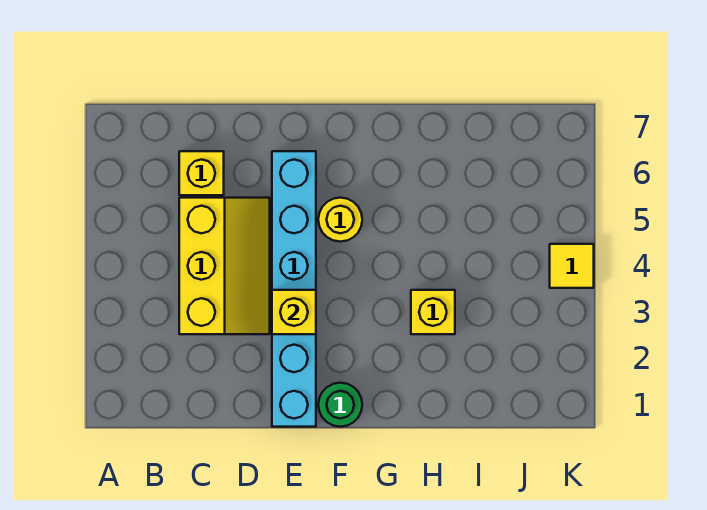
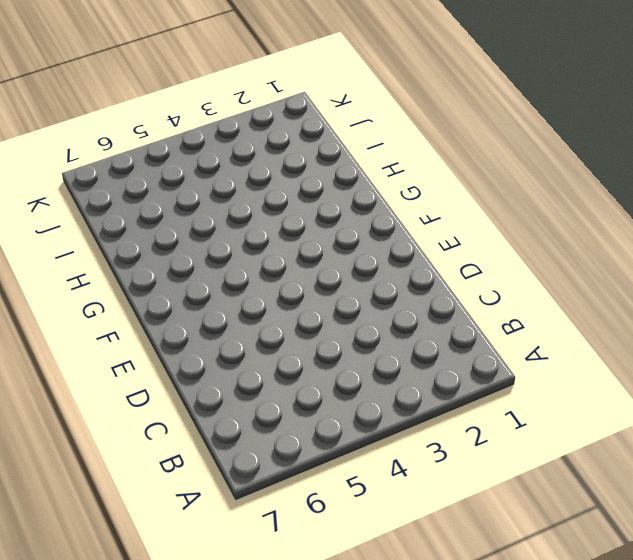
none -> yellow 2x3 slope [179,198,270,334]
none -> yellow 1x1 brick [179,151,224,195]

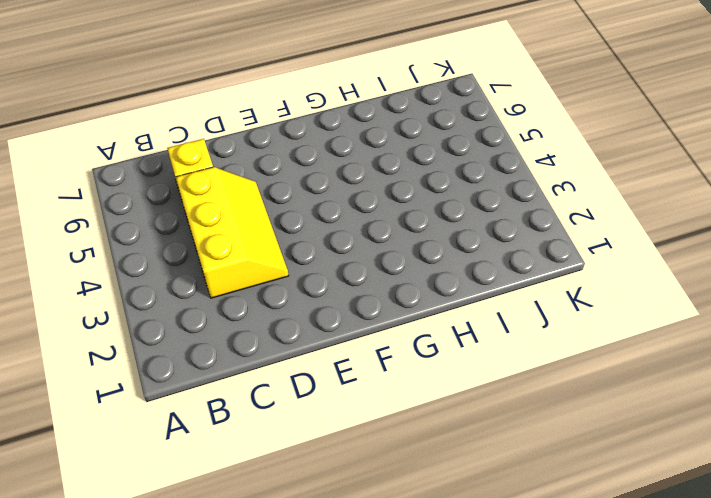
none -> cyan 1x6 brick [272,151,316,427]
none -> green 1x1 round brick [318,383,362,427]

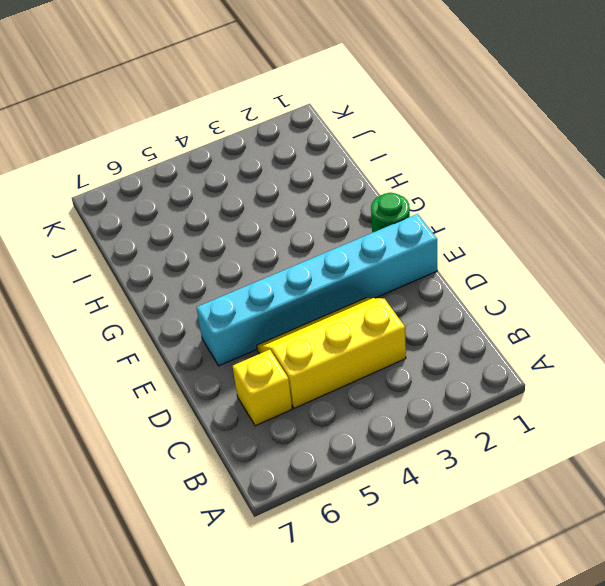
none -> yellow 1x1 round brick [318,198,362,242]
none -> yellow 1x1 brick [411,290,455,334]

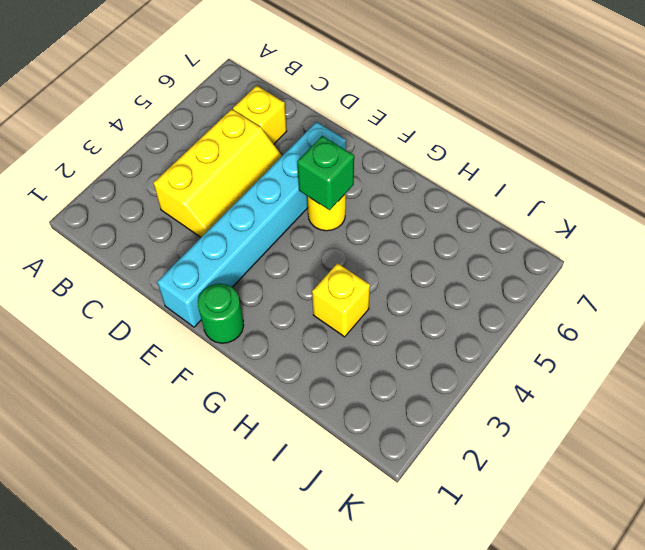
green 1x1 brick [297,136,354,210] -> none
none -> yellow 1x1 tile [550,244,594,288]
none -> yellow 1x1 brick [272,290,316,334]

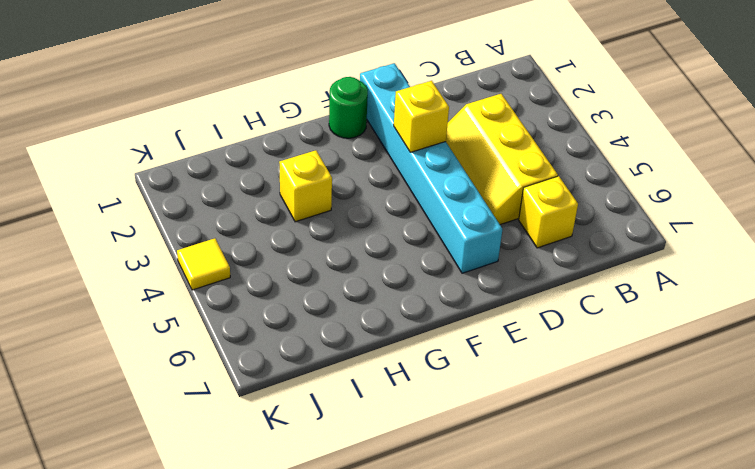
none -> yellow 1x1 round brick [318,198,362,242]

